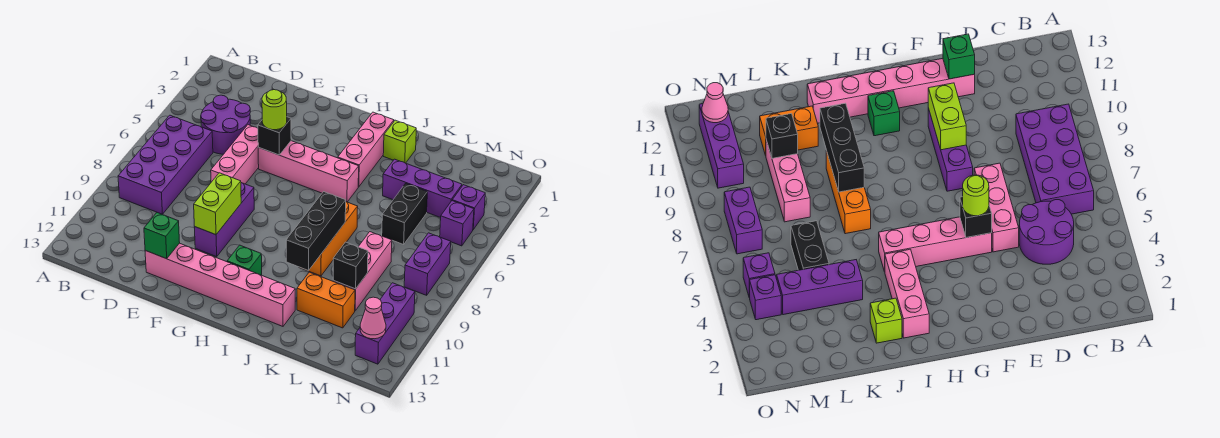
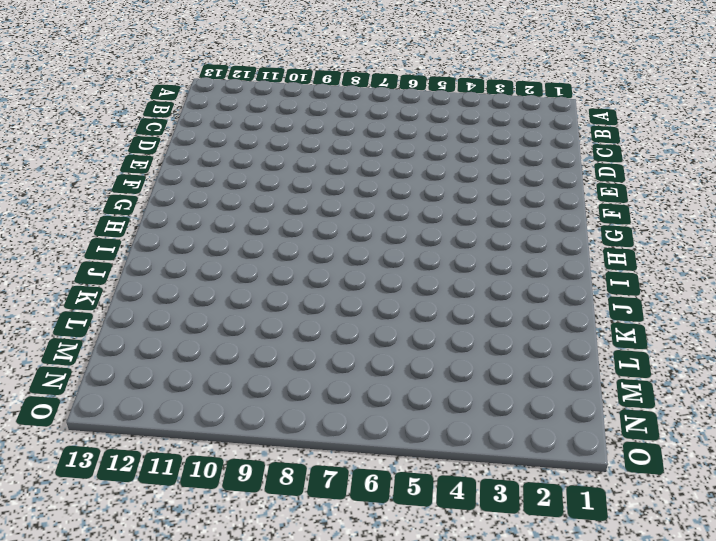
none -> purple 2x4 brick [118,115,213,214]
none -> purple 2x2 round brick [201,95,250,154]
none -> pink 1x3 brick [211,125,259,184]

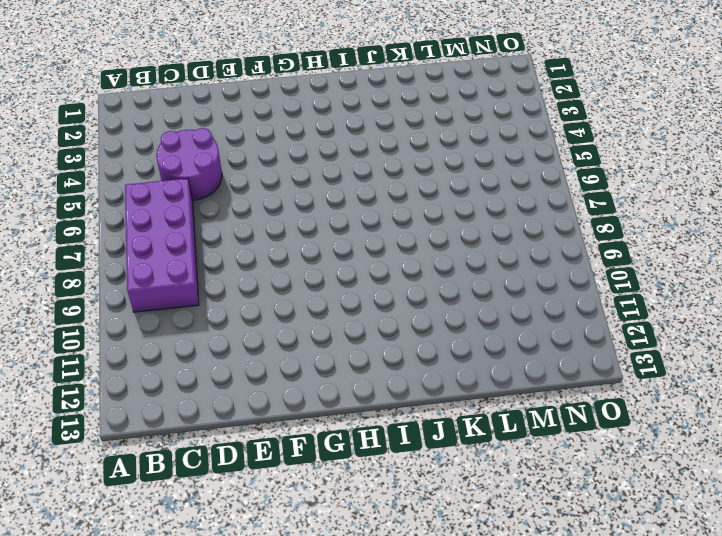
none -> pink 1x3 brick [211,125,259,184]
none -> pink 1x6 brick [145,243,295,326]
none -> pink 1x4 brick [258,141,359,202]

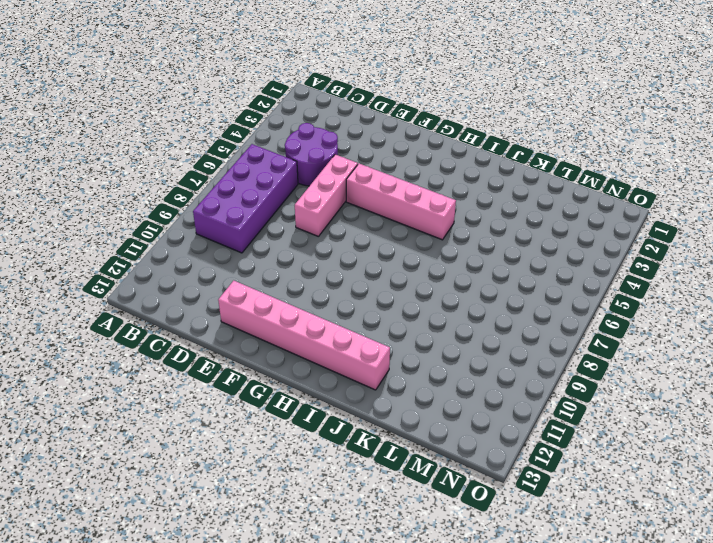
none -> purple 1x3 brick [195,183,254,257]
none -> green 1x1 brick [227,245,262,275]
none -> pink 1x3 brick [338,112,394,187]

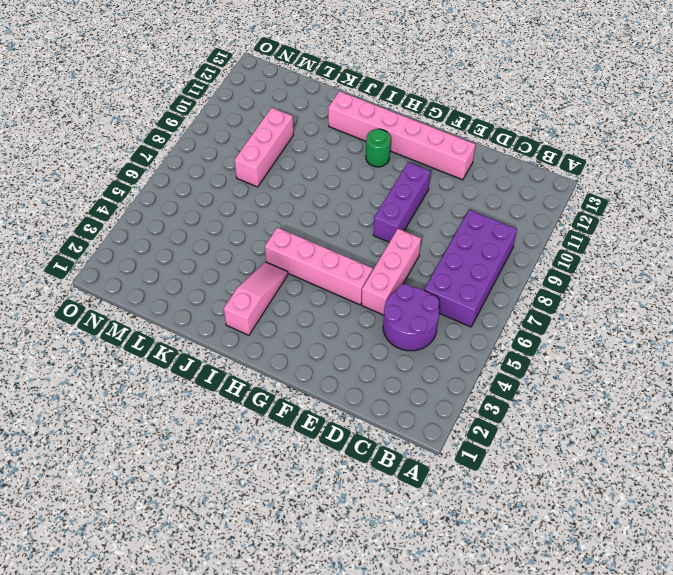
green 1x1 round brick [366,129,391,167] -> green 1x1 brick [227,245,262,275]
pink 1x3 slope [224,262,288,335] -> pink 1x3 brick [338,112,394,187]
none -> lime 1x1 brick [383,120,416,163]
none -> orange 1x3 brick [299,202,358,276]
none -> purple 1x3 brick [383,159,462,218]

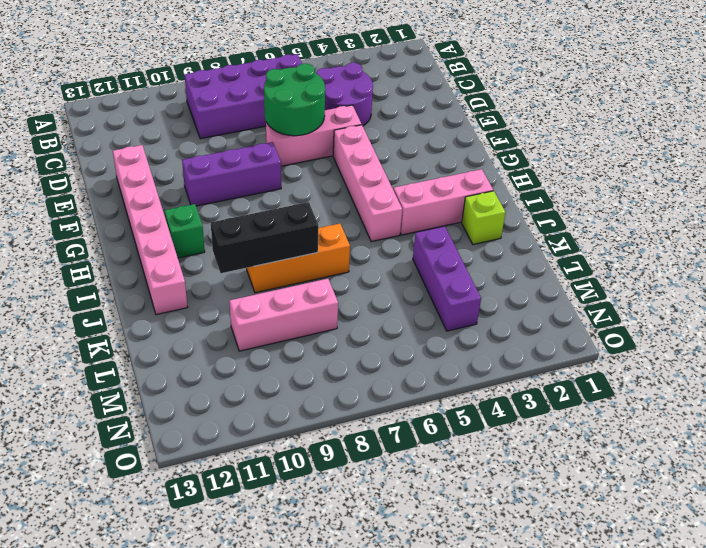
green 2x2 round brick [264,64,325,136] -> none
none -> orange 1x2 brick [297,272,355,328]
none -> black 1x2 brick [382,183,427,244]
none -> purple 1x1 brick [452,185,485,229]

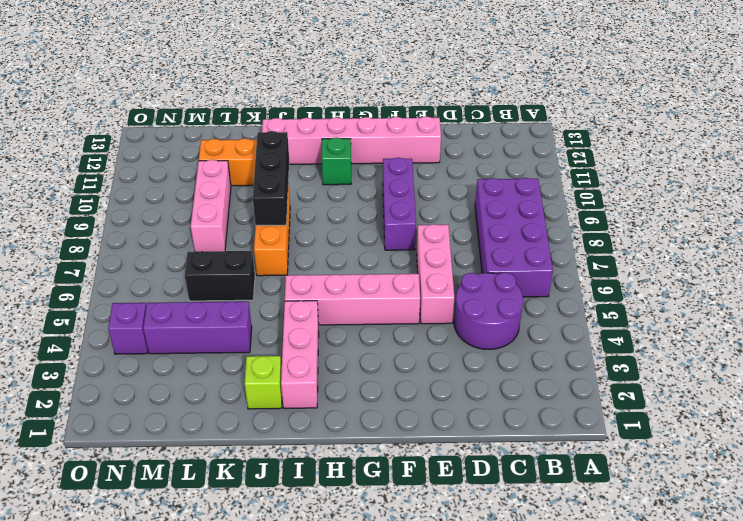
black 1x2 brick [185,251,255,301] -> black 1x2 brick turned to [382,183,427,244]
none -> purple 1x1 brick [440,201,474,246]
none -> purple 1x2 brick [404,233,451,295]
none -> purple 1x3 brick [355,283,415,364]

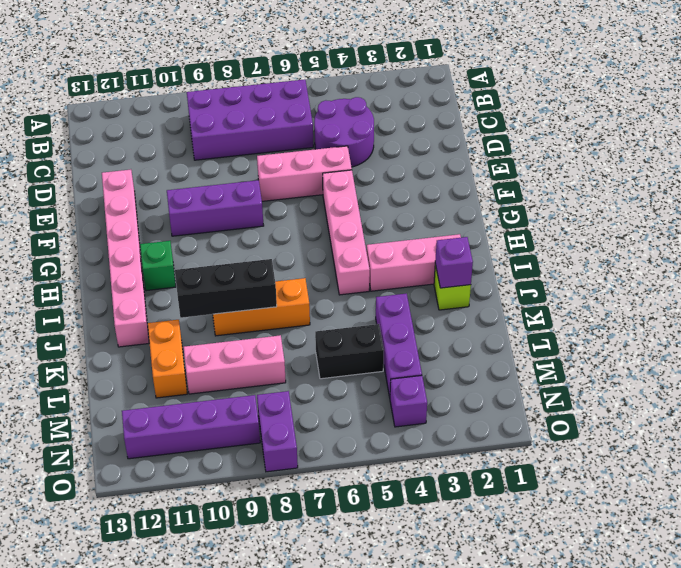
purple 1x1 brick [435,237,473,288] -> purple 1x1 brick moved to [440,201,474,246]
purple 1x2 brick [257,391,298,472] -> purple 1x2 brick turned to [404,233,451,295]
purple 1x4 brick [122,395,260,459] -> purple 1x3 brick [355,283,415,364]
none -> green 1x1 brick [144,213,180,259]
none -> black 1x1 brick [258,117,291,155]
none -> lime 1x2 brick [194,173,241,235]

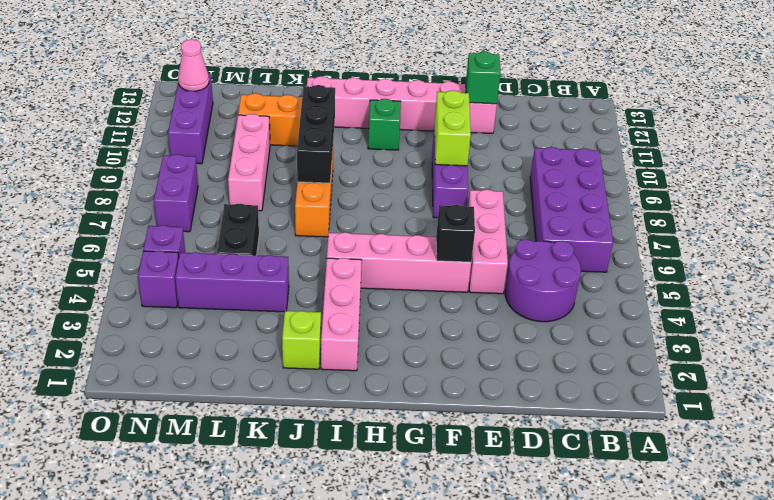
none -> black 1x1 brick [333,242,368,289]
none -> lime 1x1 round brick [262,90,287,130]

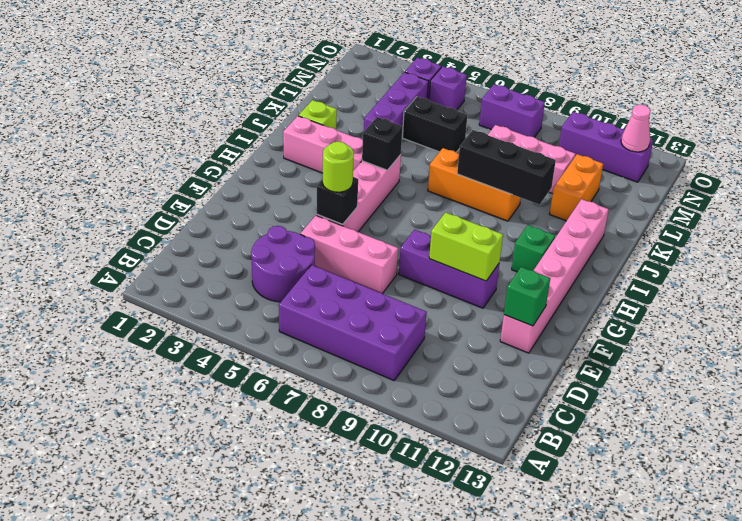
black 1x1 brick [362,117,403,170] -> black 1x1 brick moved to [333,242,368,289]

